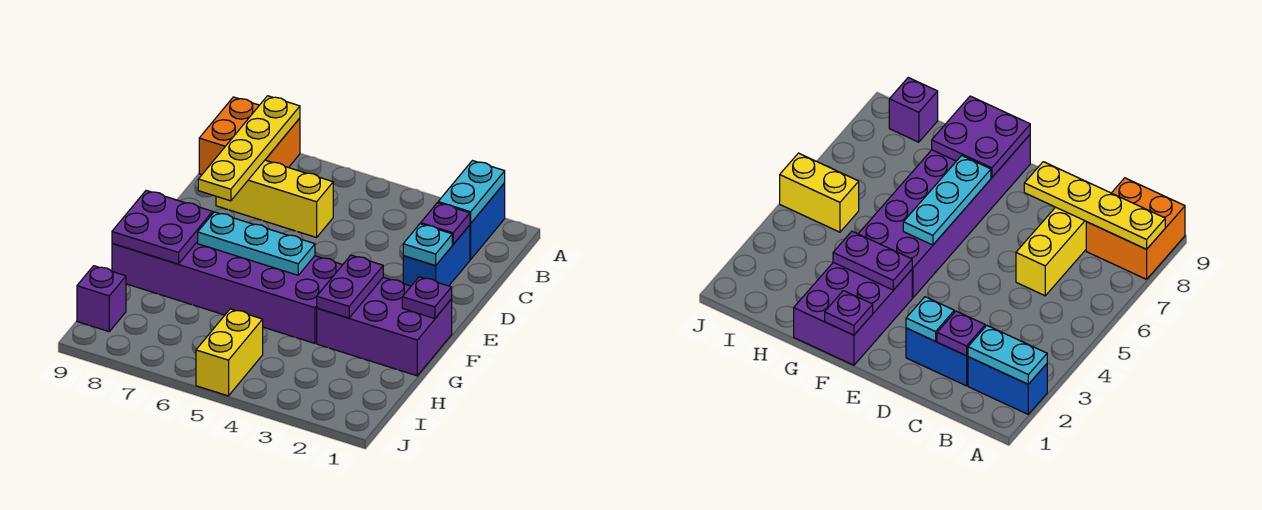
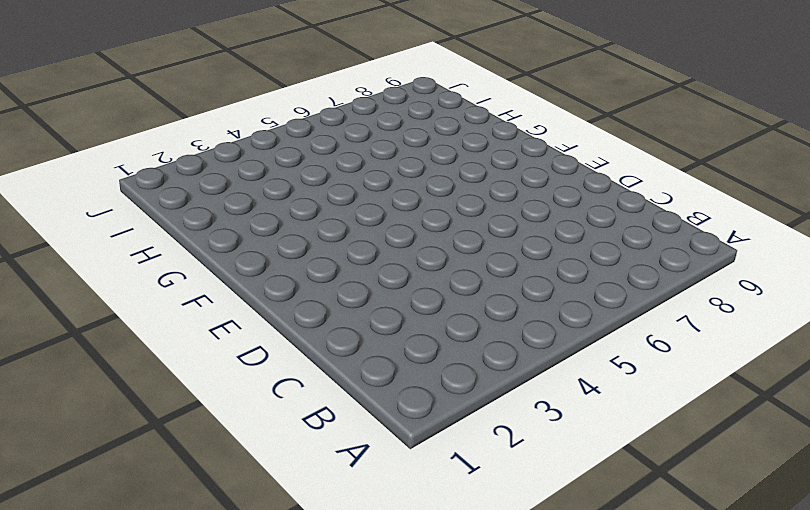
none -> blue 1x2 brick [470,183,505,260]
none -> orange 2x2 brick [199,97,300,175]
none -> blue 1x2 brick [403,225,470,286]

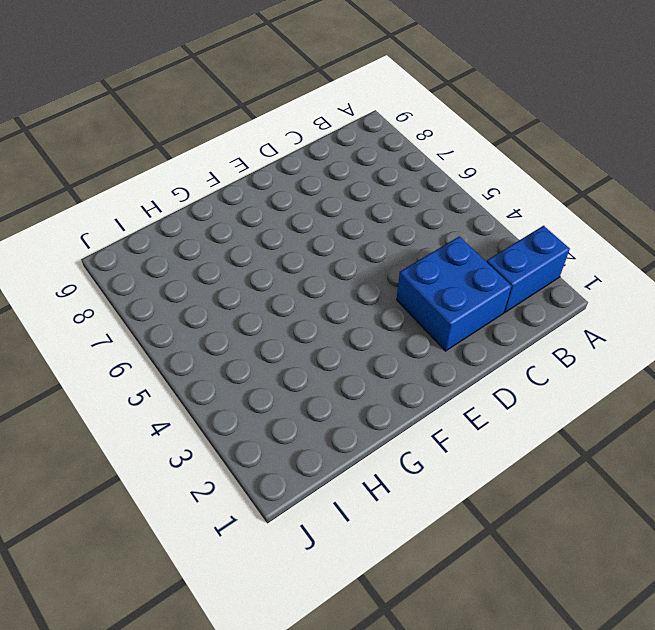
blue 2x2 brick [397,236,511,351] -> blue 1x2 brick [403,225,470,286]
none -> orange 2x2 brick [199,97,300,175]
none -> yellow 1x3 brick [216,160,333,238]
none -> purple 2x3 brick [317,277,452,376]

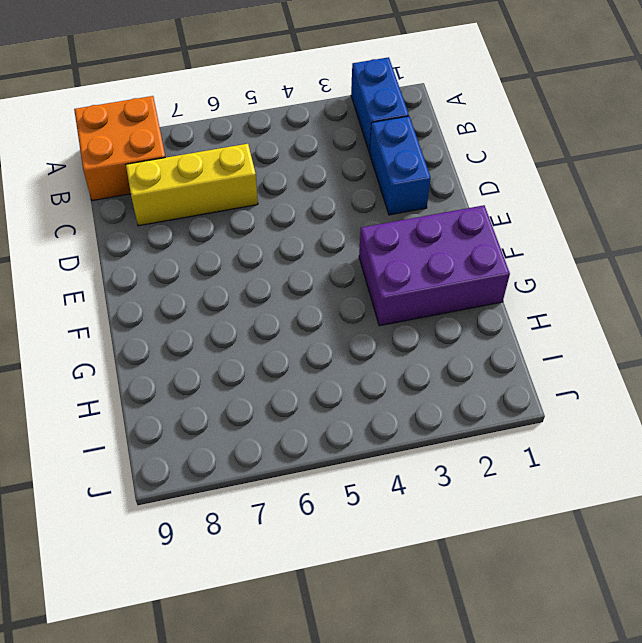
none -> purple 2x6 brick [112,241,343,343]
none -> yellow 1x2 brick [196,309,263,396]
none -> purple 1x1 brick [77,266,126,332]

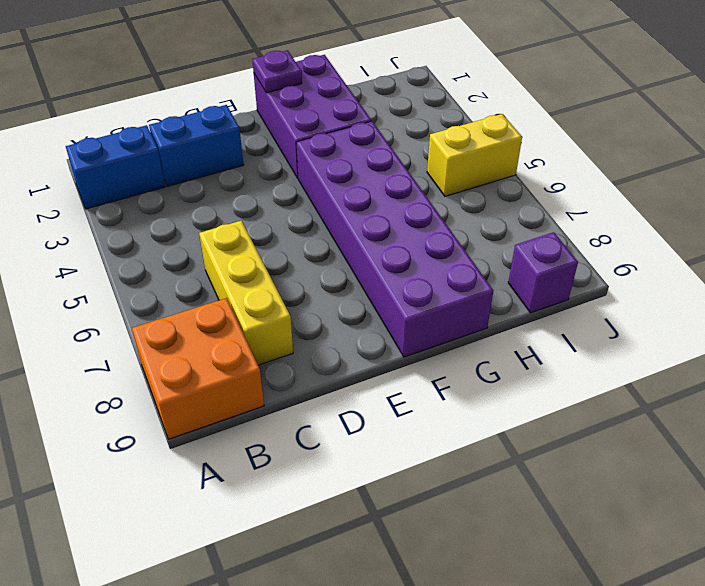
none -> cyan 1x2 plate [438,161,505,223]
none -> yellow 1x4 plate [198,96,300,201]
none -> purple 1x1 plate [421,203,470,244]

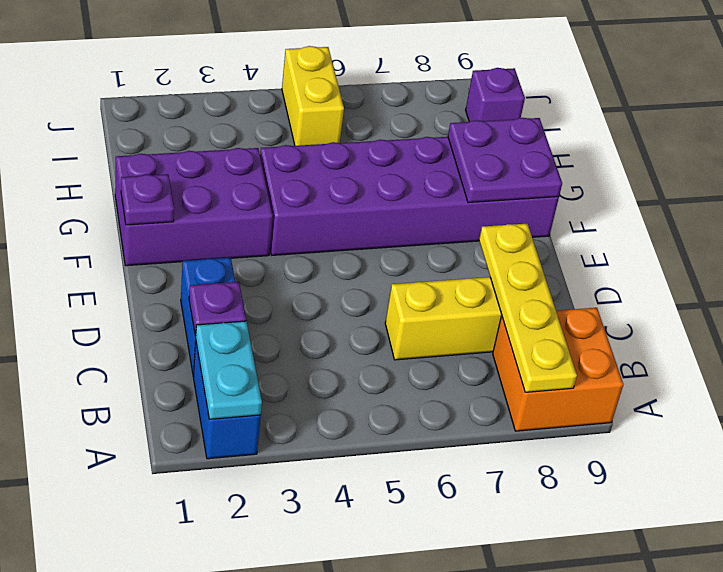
none -> cyan 1x1 plate [403,224,452,266]
none -> purple 1x2 plate [317,255,383,318]
none -> cyan 1x3 plate [198,212,315,275]

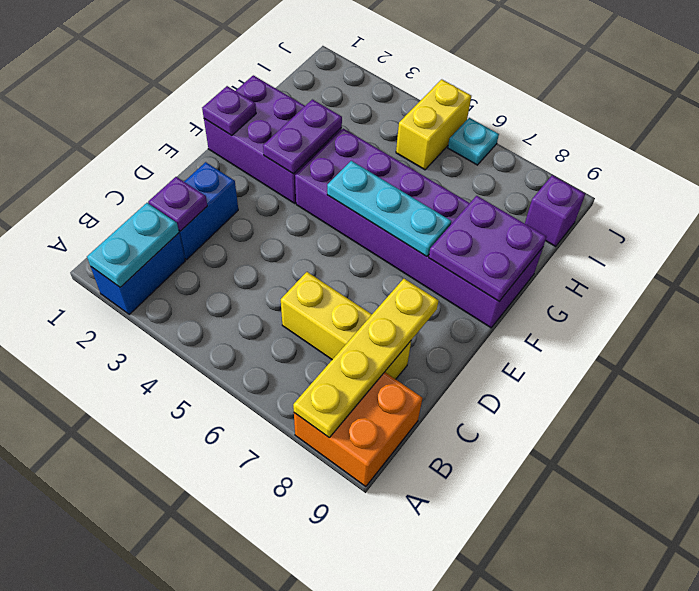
cyan 1x1 plate [448,118,499,165] -> cyan 1x1 plate moved to [403,224,452,266]

